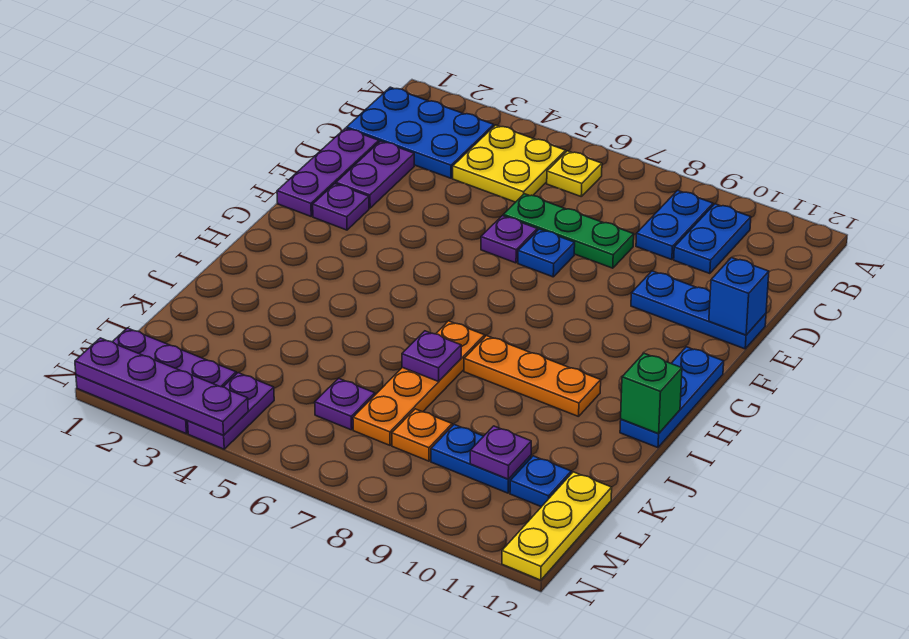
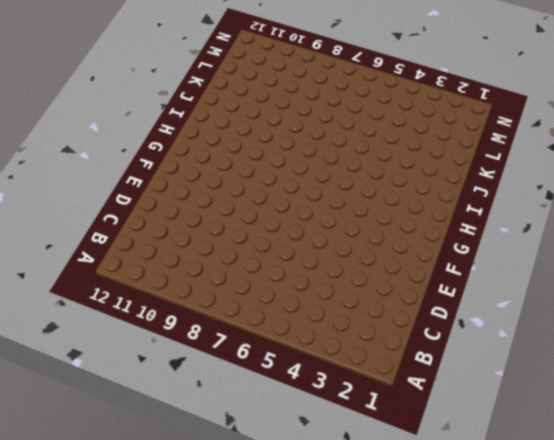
none -> blue 2x3 plate [347,87,494,178]
none -> yellow 2x2 plate [453,125,566,202]
none -> yellow 1x1 plate [547,151,602,196]

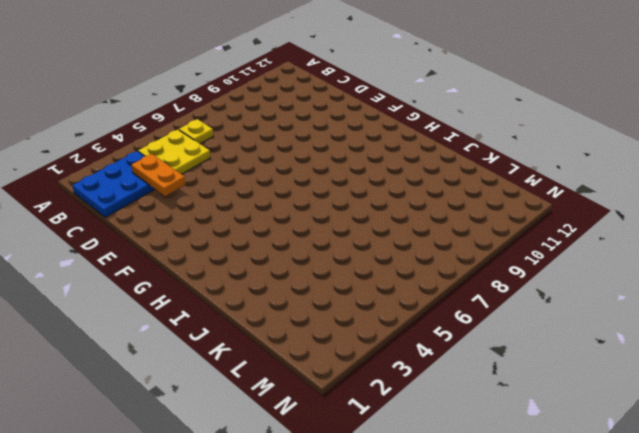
orange 1x2 plate [131,154,185,196] -> none
none -> blue 1x2 plate [636,190,713,260]
none -> blue 1x2 plate [674,204,751,274]
none -> purple 1x3 plate [277,128,379,216]

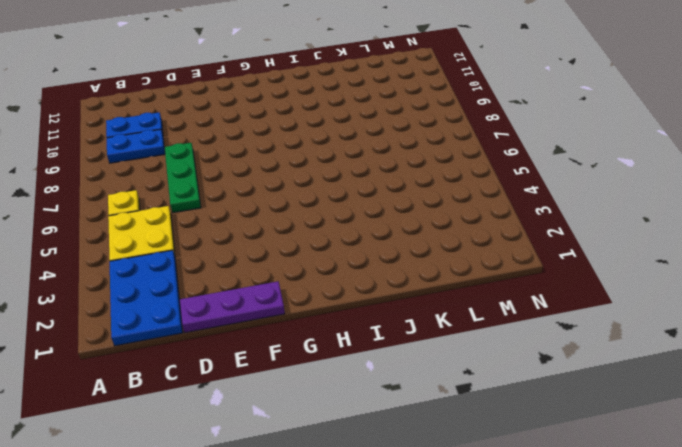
none -> purple 1x2 plate [336,141,414,208]
none -> purple 1x1 plate [481,216,537,263]
none -> blue 1x1 plate [518,229,575,277]

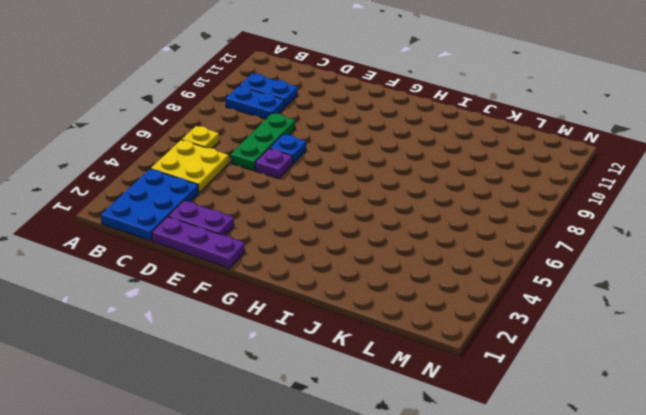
none -> blue 1x3 plate [631,271,766,349]
none -> purple 1x1 plate [313,184,369,230]
none -> blue 1x3 plate [620,347,724,448]

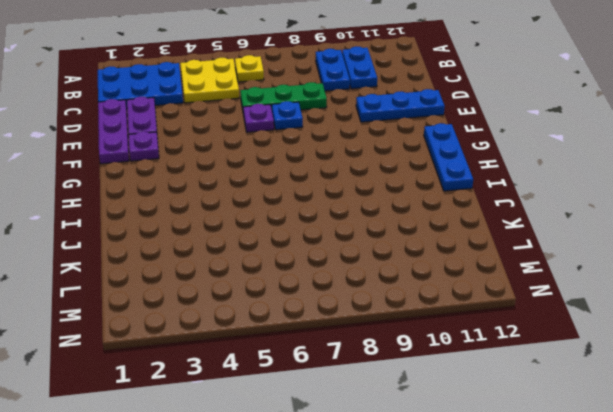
none -> orange 1x4 plate [353,321,485,445]
none -> orange 1x3 plate [464,336,601,417]
none -> purple 1x1 plate [315,378,375,430]

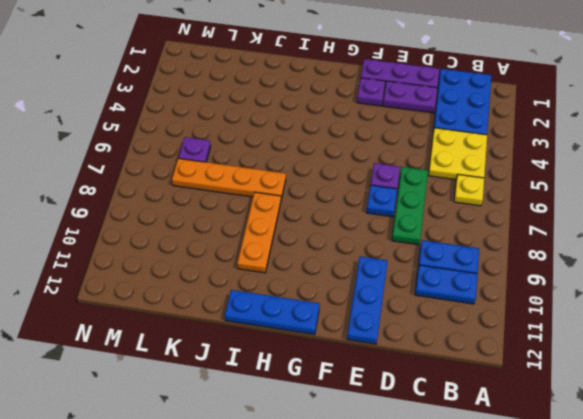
none -> orange 1x1 plate [392,409,452,461]
none -> blue 1x2 plate [431,425,531,493]
none -> blue 1x1 plate [510,456,571,507]

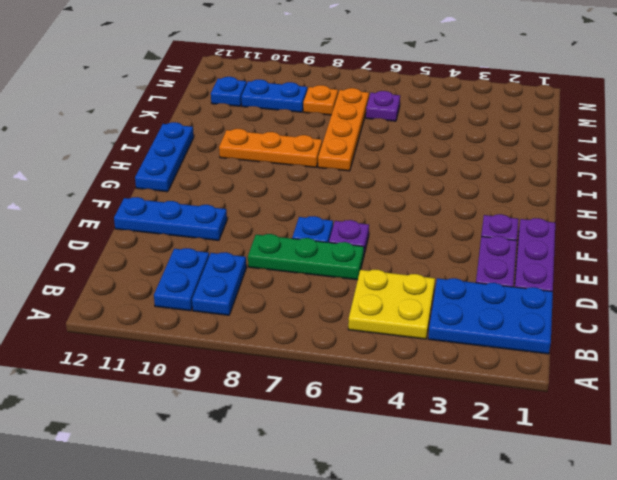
none -> yellow 1x1 plate [547,151,602,196]
none -> yellow 1x3 plate [502,472,612,580]
none -> purple 2x3 plate [76,328,236,434]

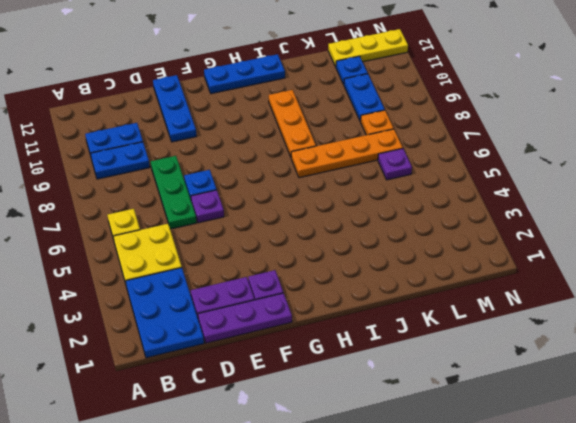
none -> purple 2x3 plate [76,328,236,434]
none -> purple 1x2 plate [188,373,274,449]
none -> blue 1x1 brick [709,258,769,335]

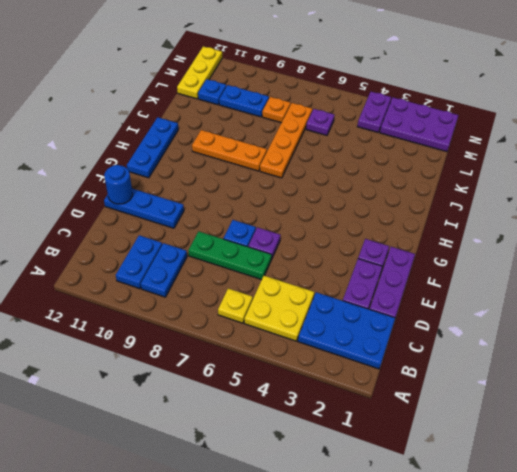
blue 1x1 round brick [104,165,133,204] -> blue 1x1 brick [709,258,769,335]
none -> green 1x1 brick [621,353,682,434]
none -> purple 1x1 plate [402,331,461,382]
none -> purple 1x1 plate [470,426,531,479]

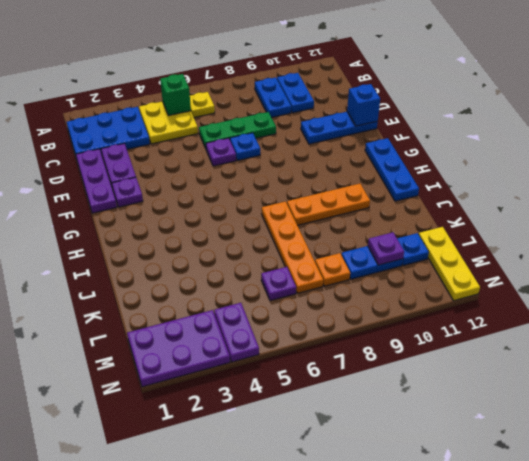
green 1x1 brick [160,74,191,116] -> green 1x1 brick moved to [621,353,682,434]
none -> purple 1x1 plate [402,331,461,382]
none -> purple 1x4 plate [75,338,248,435]

